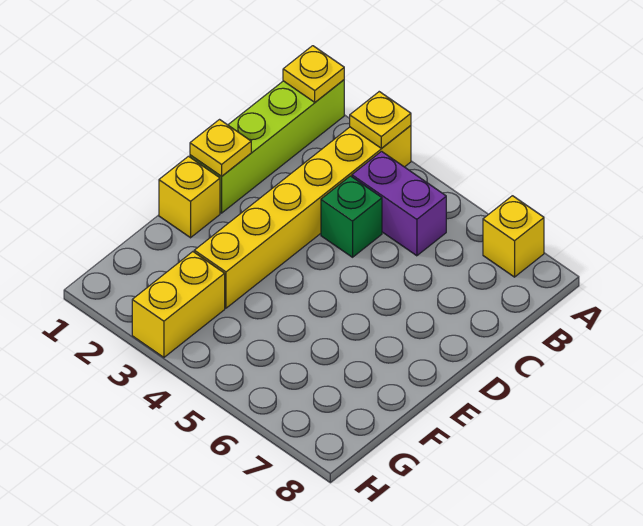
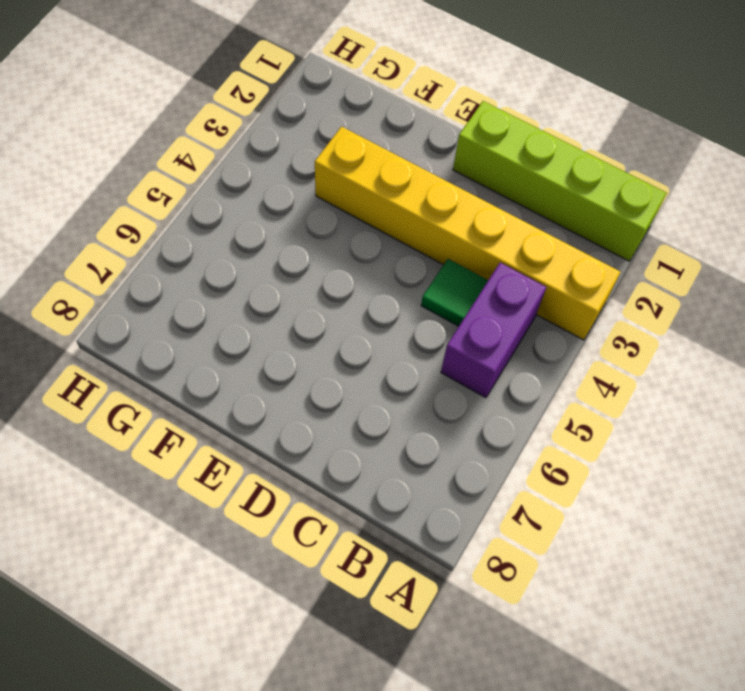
green 1x1 tile [421,259,488,326] -> green 1x1 brick [321,176,382,257]
none -> yellow 1x1 brick [483,196,544,277]
none -> yellow 1x1 brick [159,156,220,238]

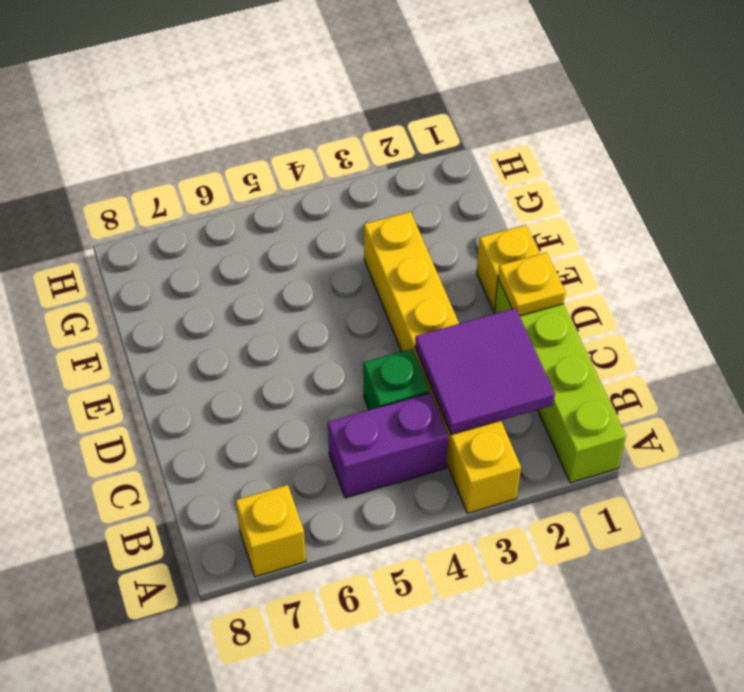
purple 2x2 tile [415,308,555,435] -> none
none -> yellow 1x2 brick [132,252,225,357]
none -> yellow 1x1 plate [283,46,344,102]

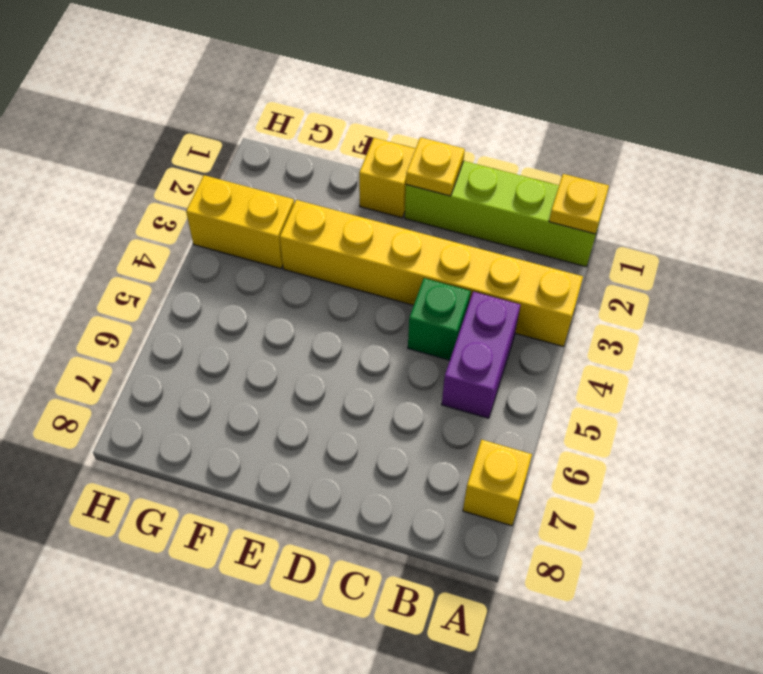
none -> yellow 1x1 plate [350,92,411,148]

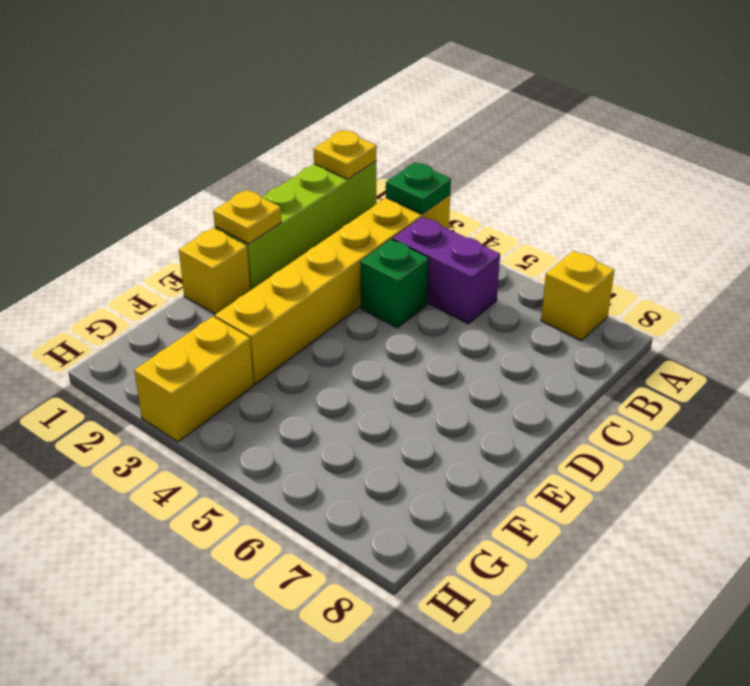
green 1x1 plate [386,163,451,214] -> yellow 1x1 plate [350,92,411,148]

